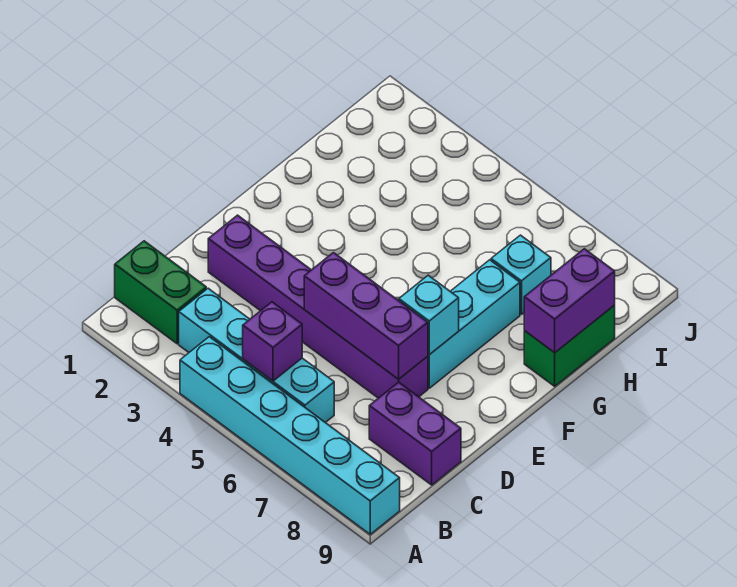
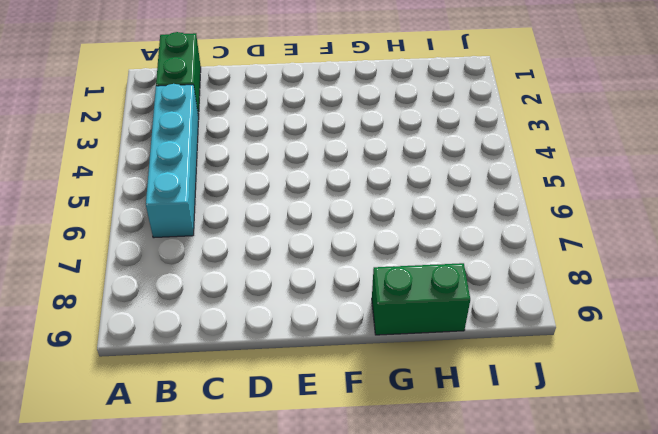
none -> cyan 1x6 brick [180,337,400,534]
none -> purple 1x2 brick [369,382,461,485]
none -> purple 1x6 brick [208,215,428,398]

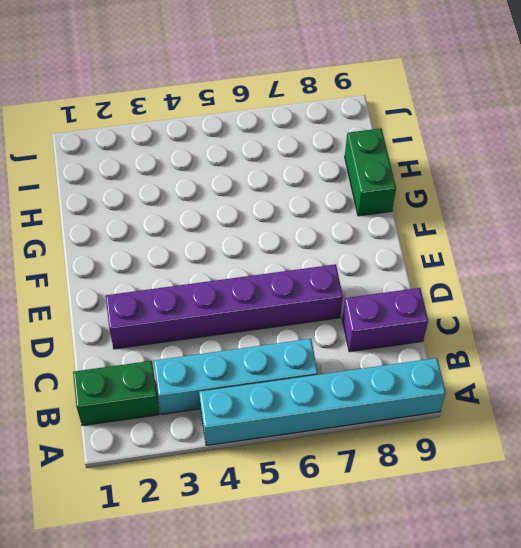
none -> cyan 1x3 brick [428,260,520,388]
none -> cyan 1x1 brick [491,235,551,314]
none -> purple 1x1 brick [243,302,302,381]

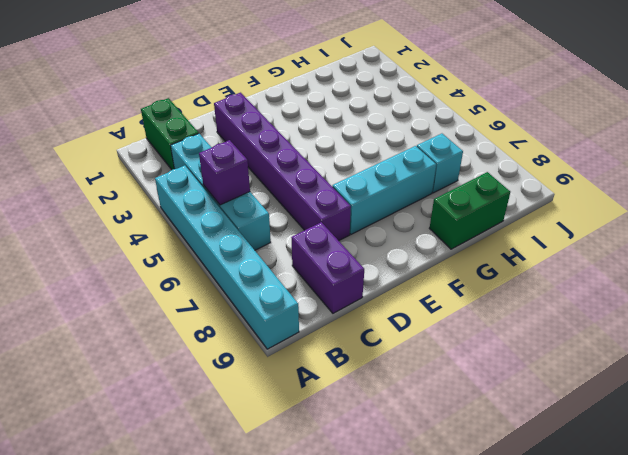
none -> purple 1x3 brick [304,253,428,379]
none -> cyan 1x1 brick [399,275,459,355]
none -> purple 1x2 brick [524,249,615,353]

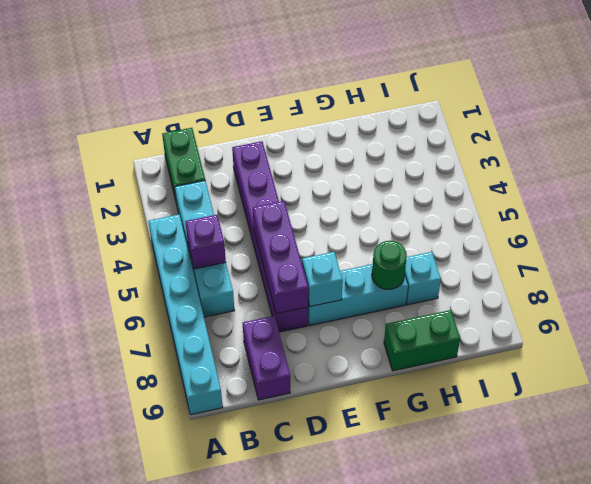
green 1x1 round brick [372,241,407,289] -> none
none -> purple 1x2 brick [524,249,615,353]

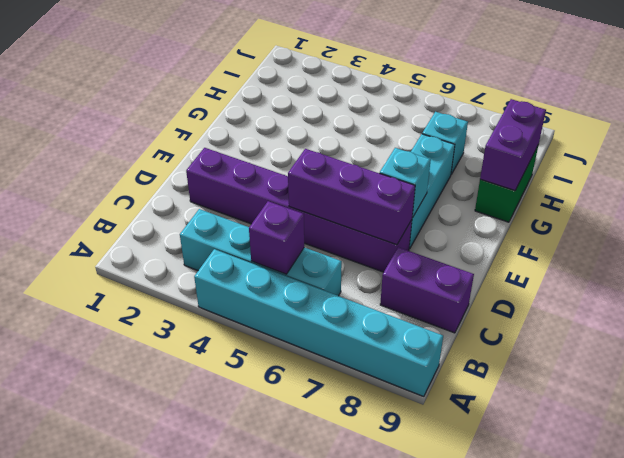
none -> green 1x2 brick [115,241,206,344]

